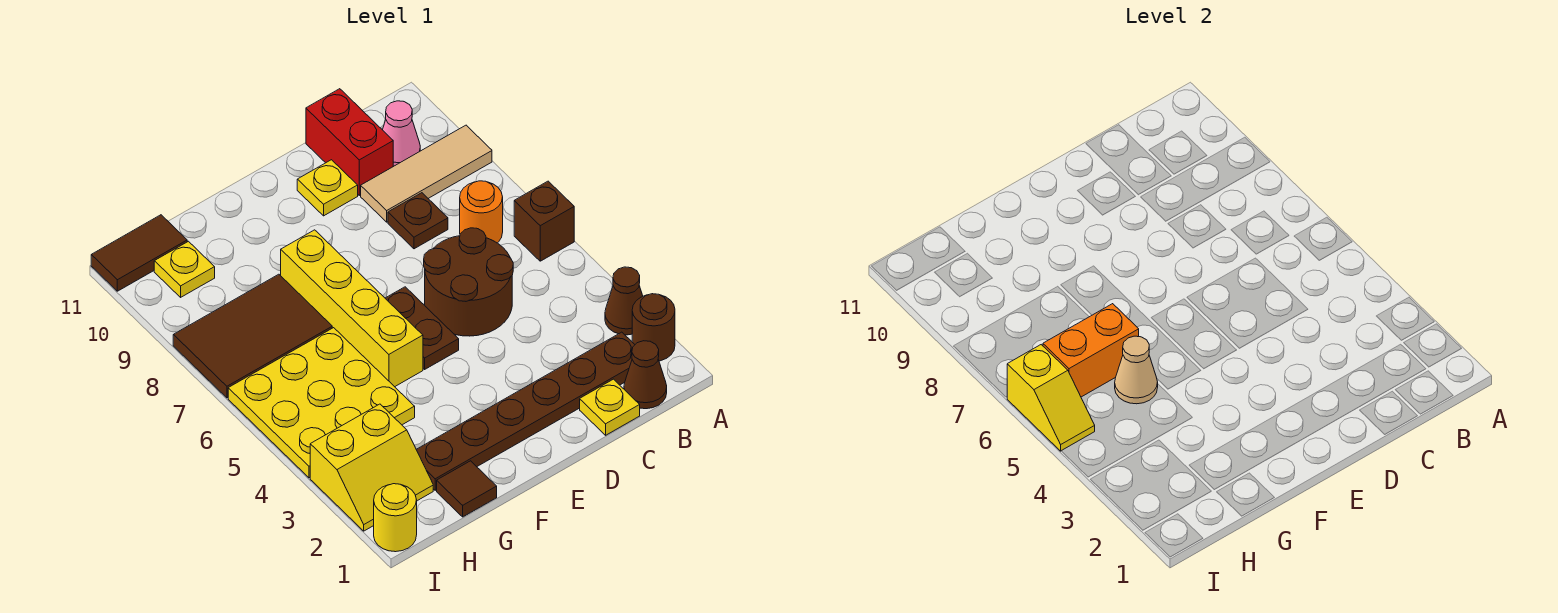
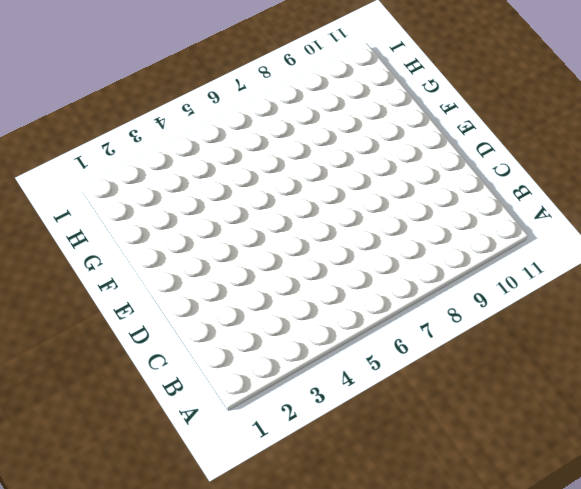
none -> brown 1x1 round brick [632,294,675,361]
none -> brown 1x1 cone [605,267,643,335]
none -> brown 1x1 brick [514,181,574,261]

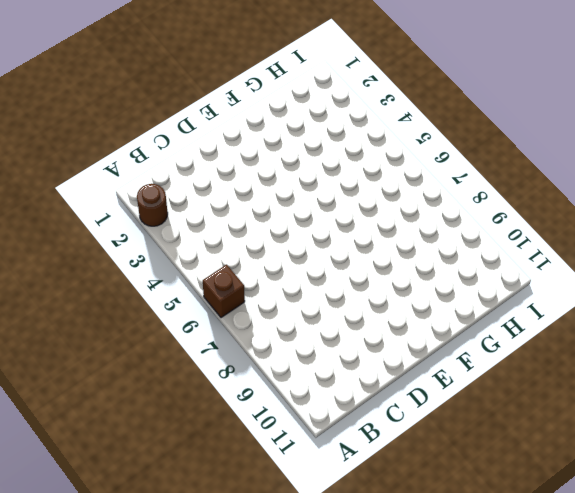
none -> brown 1x1 cone [605,267,643,335]
none -> tan 1x3 tile [361,125,492,222]
none -> brown 1x1 cone [624,341,667,409]

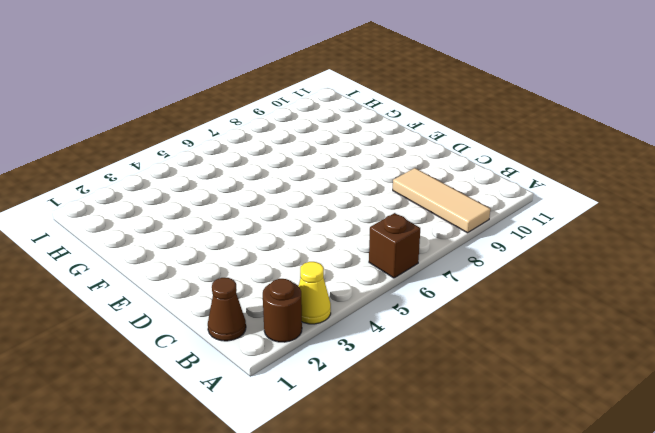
yellow 1x1 cone [298,262,331,324] -> brown 1x1 cone [605,267,643,335]
none -> brown 1x6 plate [416,332,635,490]
none -> orange 1x1 round brick [460,181,503,243]
none -> pink 1x1 cone [383,101,420,166]

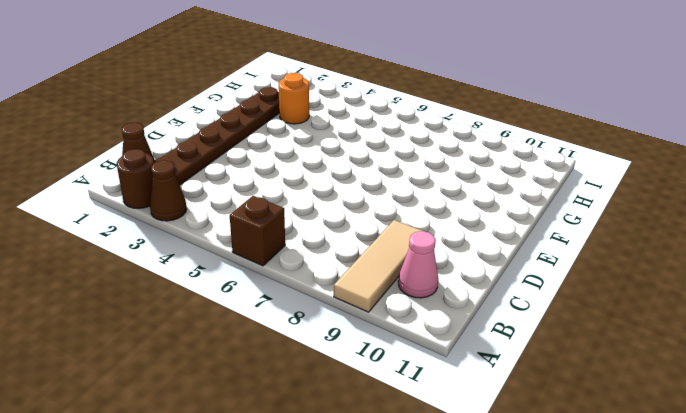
orange 1x1 round brick [279,73,309,124] -> orange 1x1 round brick moved to [460,181,503,243]
none -> yellow 1x1 plate [580,379,640,435]
none -> brown 2x2 round brick [424,228,513,336]
none -> brown 1x1 plate [388,193,448,249]

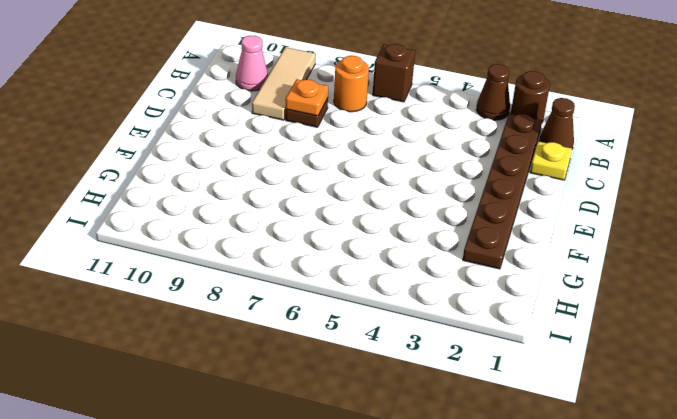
orange 1x1 plate [286,79,328,116] -> none
none -> brown 2x2 round brick [424,228,513,336]
none -> red 1x2 brick [306,89,393,195]
none -> yellow 1x1 plate [297,160,358,216]

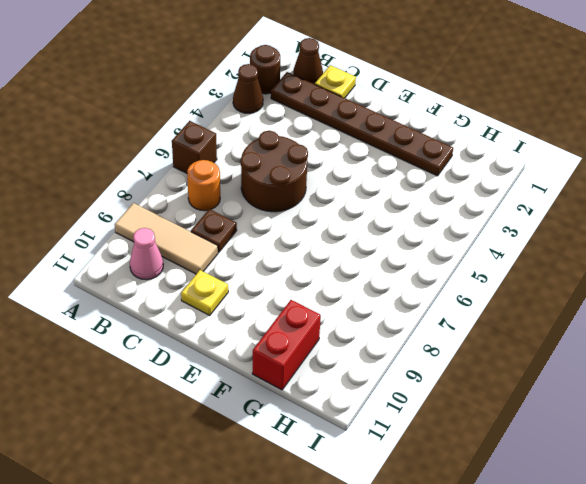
red 1x2 brick [252,300,321,390] -> red 1x2 brick moved to [306,89,393,195]
none -> brown 1x2 plate [385,287,459,369]
none -> yellow 1x4 brick [281,230,423,387]
none -> brown 1x1 tile [437,461,497,517]

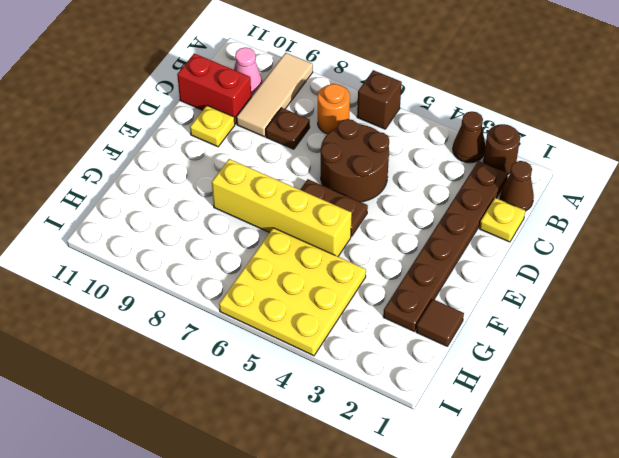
none -> brown 2x3 tile [173,274,332,398]
none -> yellow 2x2 slope [310,404,433,531]
none -> yellow 1x1 plate [154,241,215,297]

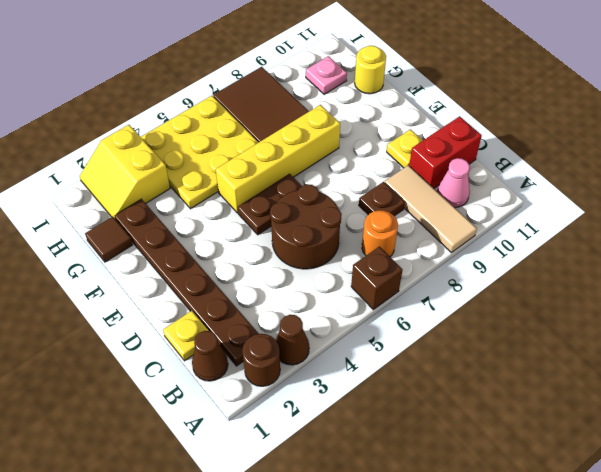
yellow 1x1 round brick [355,46,386,94] -> yellow 1x1 round brick moved to [374,484,417,552]
pink 1x1 plate [306,56,347,94] -> yellow 1x1 plate [154,241,215,297]
none -> brown 1x2 tile [91,215,187,291]
none -> tan 1x1 cone [1115,336,1158,404]
none -> orange 1x2 brick [1043,304,1139,397]

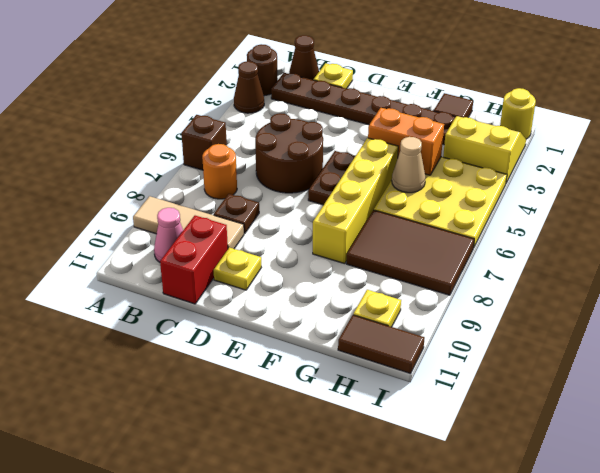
orange 1x2 brick [368,108,444,175] -> orange 1x2 brick moved to [1043,304,1139,397]
none -> yellow 1x2 slope [1007,345,1095,451]

